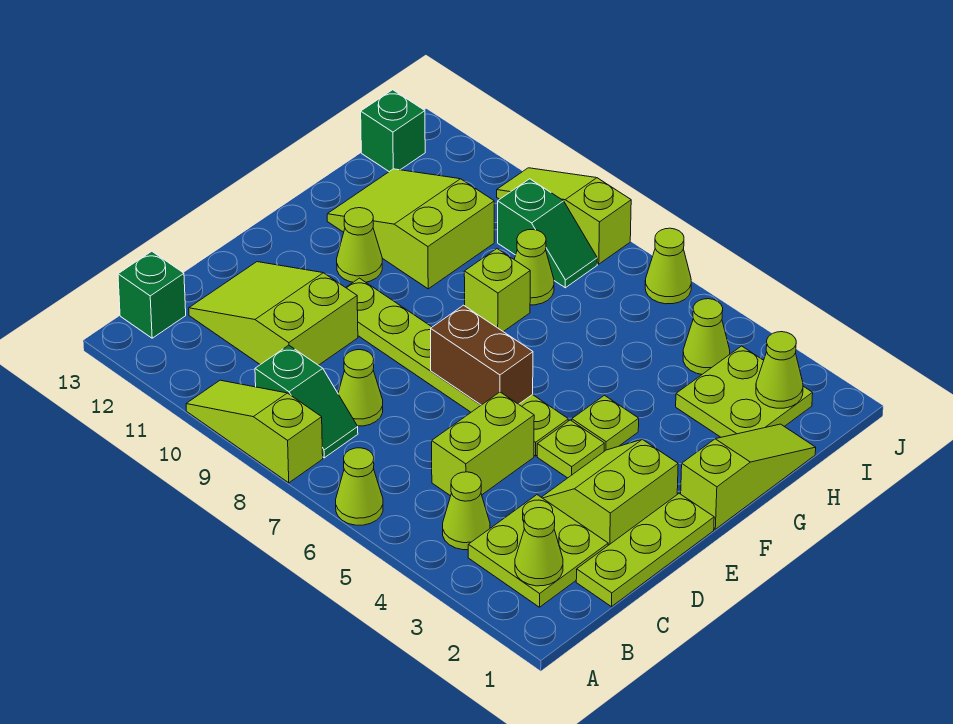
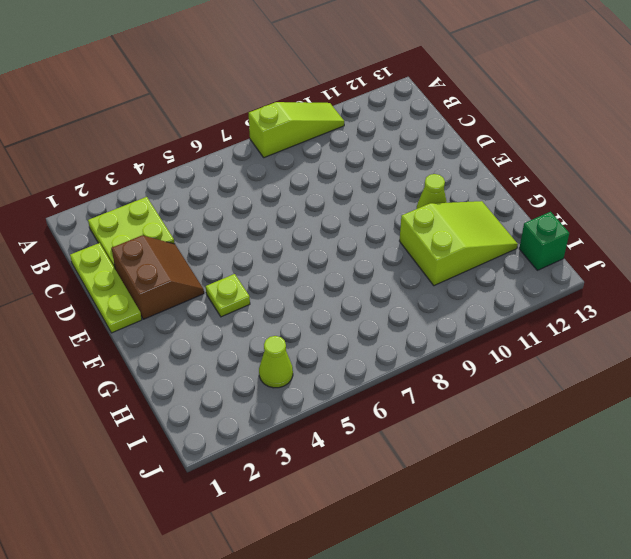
brown 2x2 slope [112,235,204,319] -> lime 2x2 slope [541,439,678,545]
none -> lime 1x1 cone [336,448,383,525]
none -> lime 1x1 cone [443,472,490,550]
none -> green 1x2 slope [255,345,358,458]

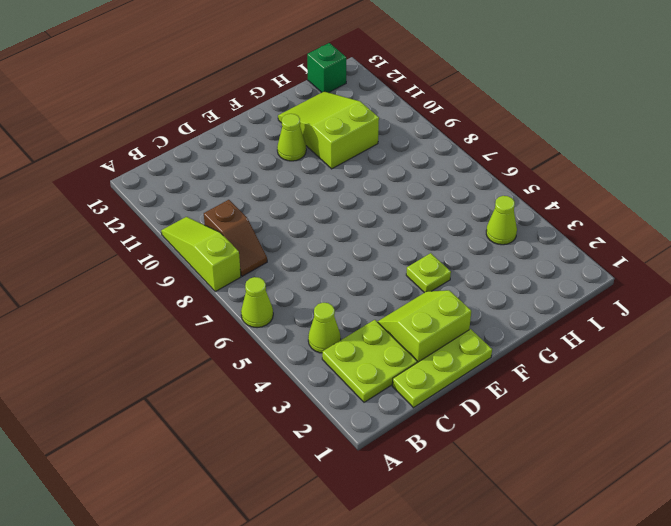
brown 1x2 slope [204,200,267,276] -> green 1x2 slope [255,345,358,458]
none -> green 1x1 brick [118,251,186,338]
none -> lime 1x2 brick [432,392,534,496]
none -> lime 1x1 cone [338,350,383,426]

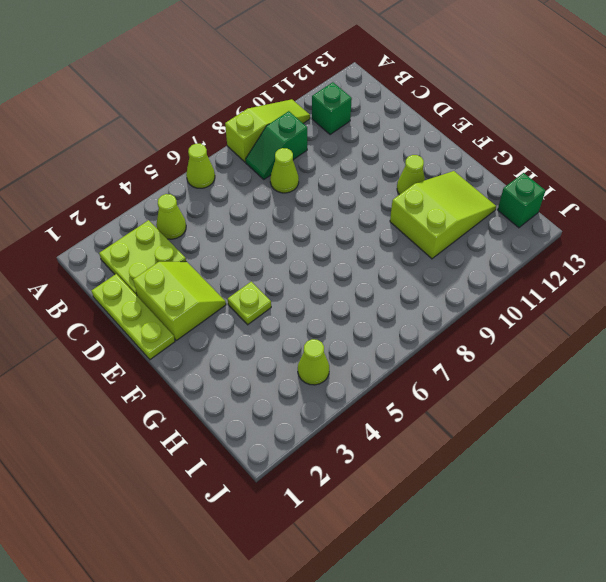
green 1x1 brick [312,82,352,135] -> green 1x1 brick moved to [118,251,186,338]
none -> lime 1x2 brick [432,392,534,496]
none -> lime 2x3 slope [189,262,358,365]
none -> lime 1x1 plate [537,420,604,478]

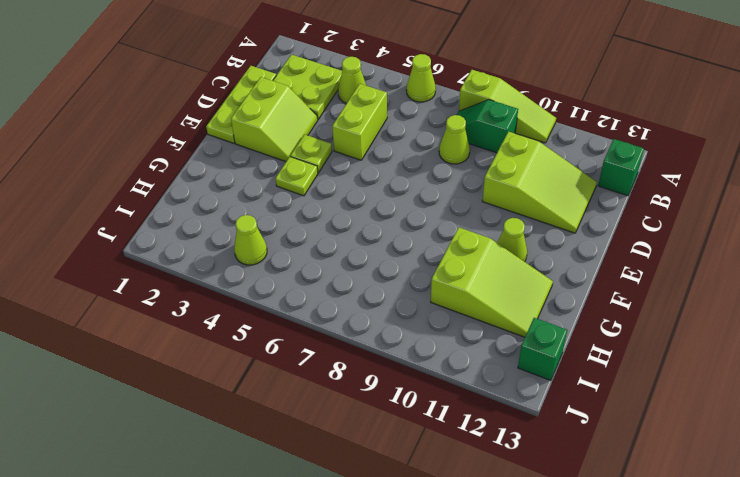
none -> lime 1x6 plate [346,278,568,456]
none -> lime 1x3 slope [681,424,816,529]
none -> lime 1x1 brick [464,249,530,332]

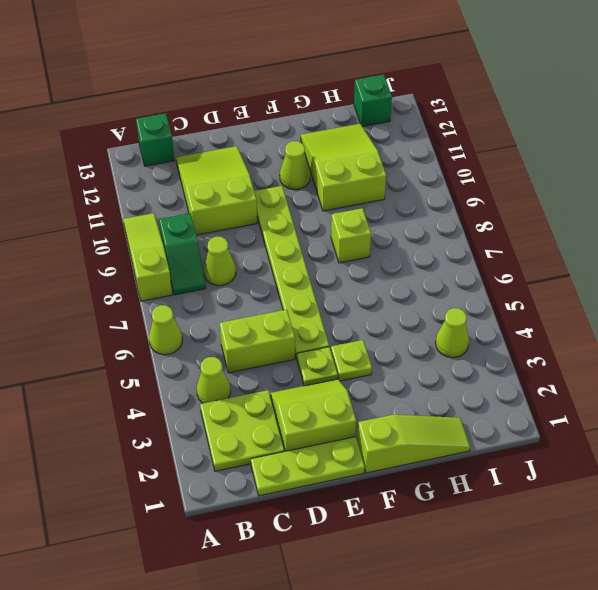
none -> lime 2x2 plate [676,346,813,437]
none -> lime 1x1 cone [514,230,554,305]
none -> green 1x2 slope [498,179,597,288]

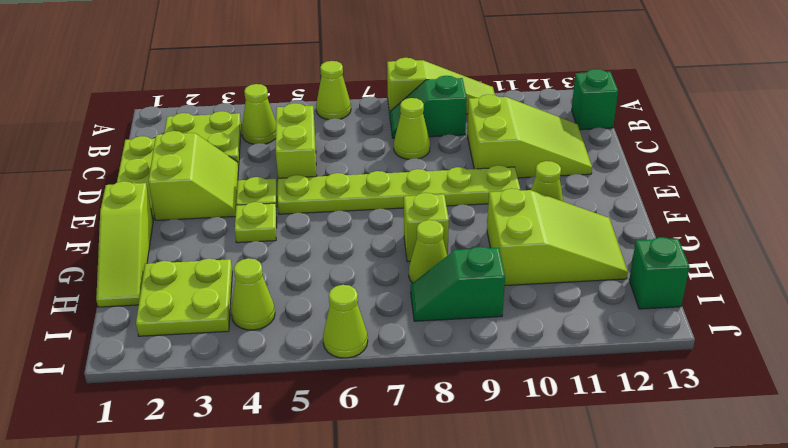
none -> lime 1x3 slope [497,168,631,264]
none -> lime 1x1 cone [515,508,563,586]
none -> brown 1x2 brick [431,305,533,405]

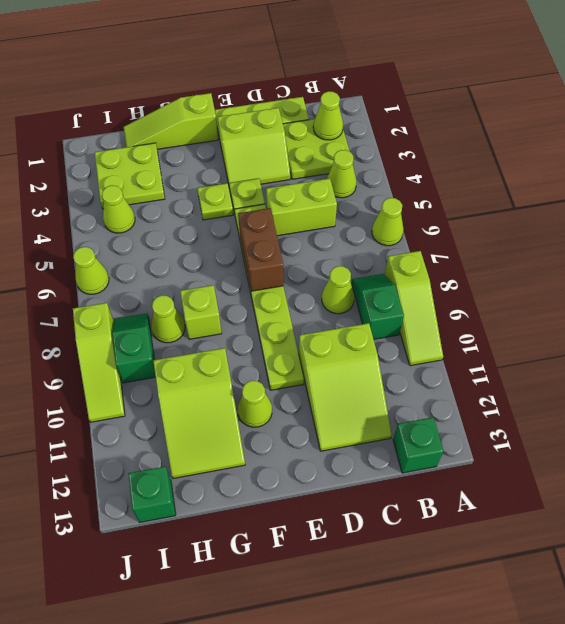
none -> lime 1x1 cone [756,332,803,408]

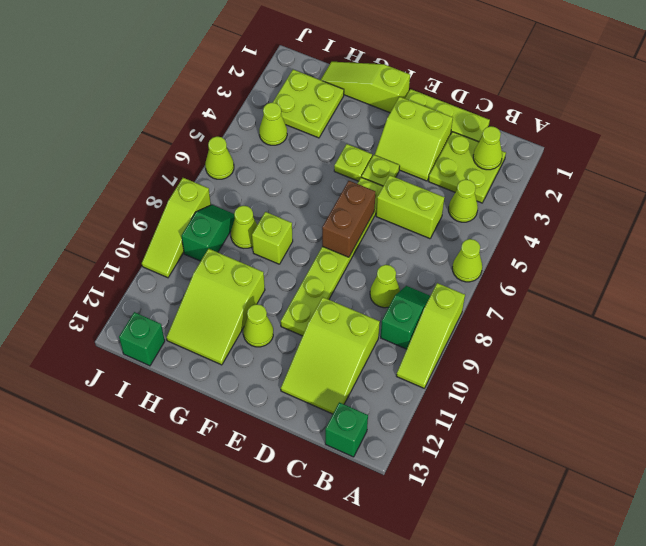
none -> lime 1x1 cone [756,332,803,408]

